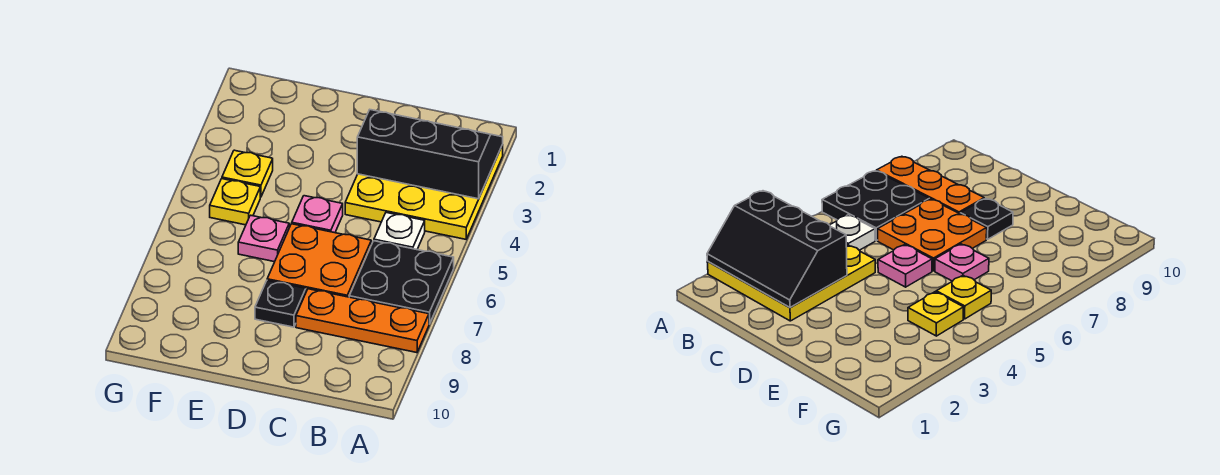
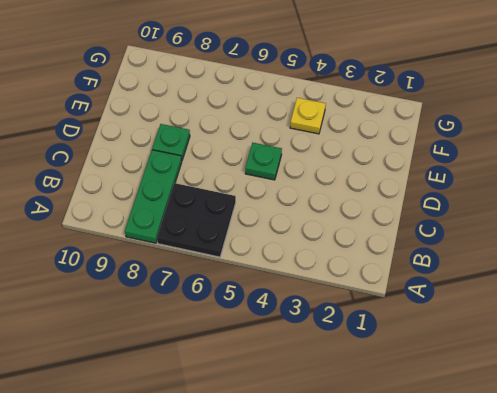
green 1x3 plate [125,150,182,243] -> orange 1x3 plate [296,289,429,353]
green 1x1 plate [245,143,282,180] -> pink 1x1 plate [292,196,343,233]
green 1x1 plate [152,124,190,160] -> black 1x1 plate [255,280,306,327]
none -> yellow 3x3 plate [345,145,503,239]
none -> white 1x1 plate [374,213,425,250]

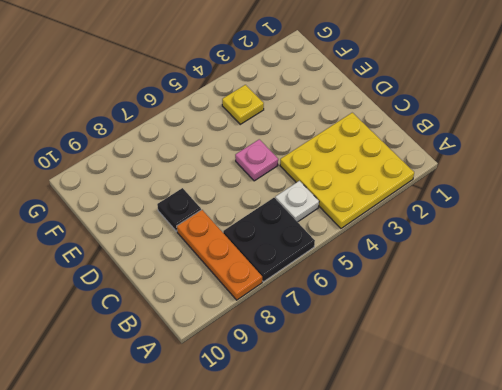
none -> orange 2x2 plate [267,224,371,297]
none -> pink 1x1 plate [238,215,289,262]

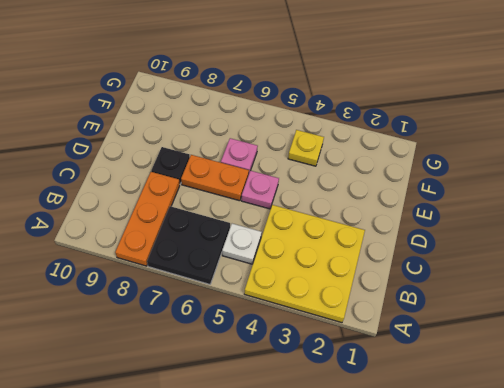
orange 1x2 plate [181,155,249,201] -> orange 2x2 plate [267,224,371,297]
none -> yellow 1x1 plate [210,179,260,225]
none -> black 2x3 slope [357,110,503,199]

